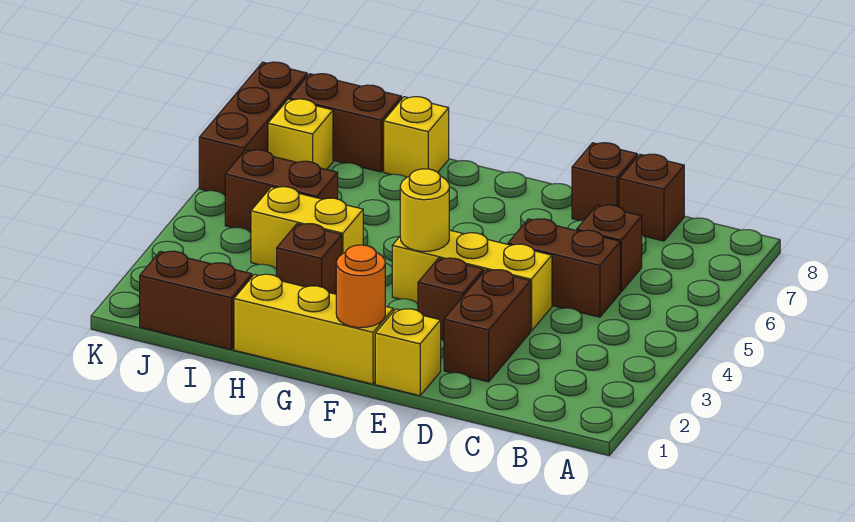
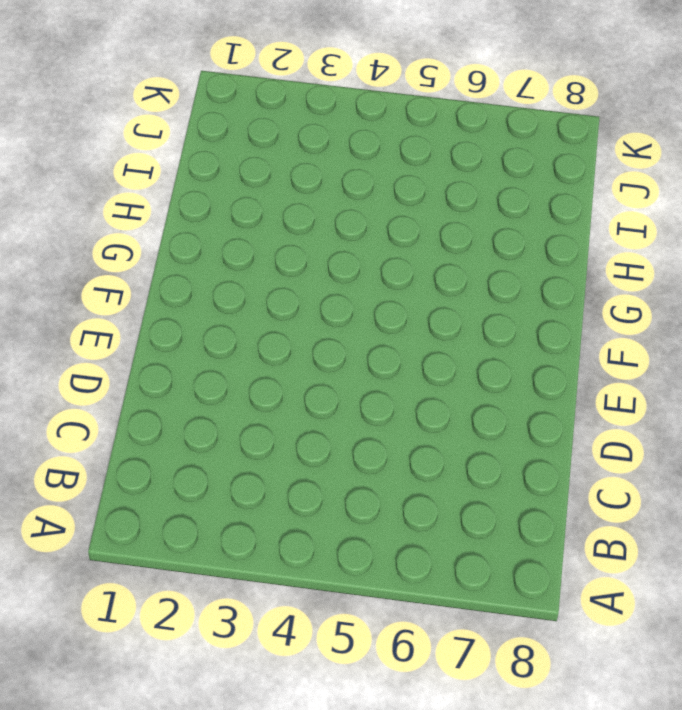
none -> brown 1x2 brick [508,219,620,317]
none -> brown 1x1 brick [577,205,642,292]
none -> brown 1x1 brick [619,154,684,241]

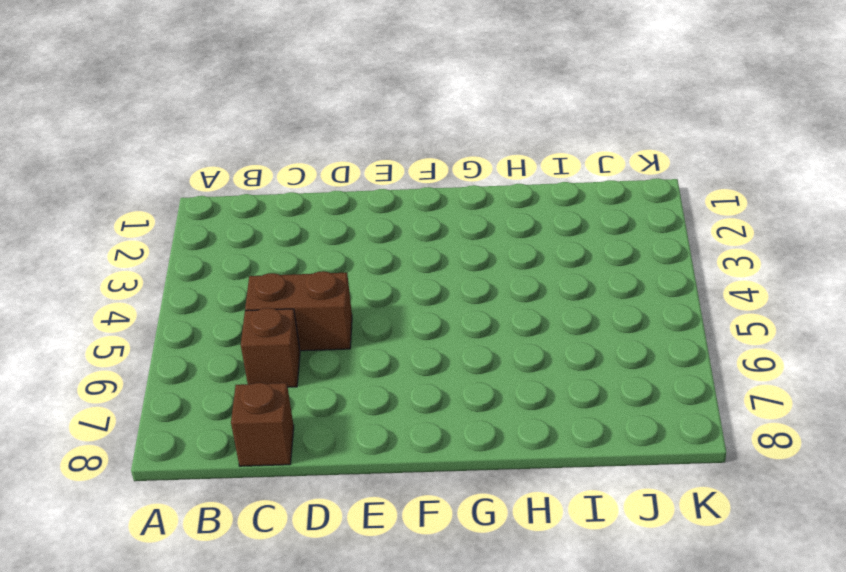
none -> brown 1x2 brick [444,270,530,382]
none -> yellow 1x3 brick [392,230,552,331]
none -> brown 1x1 brick [572,143,637,221]

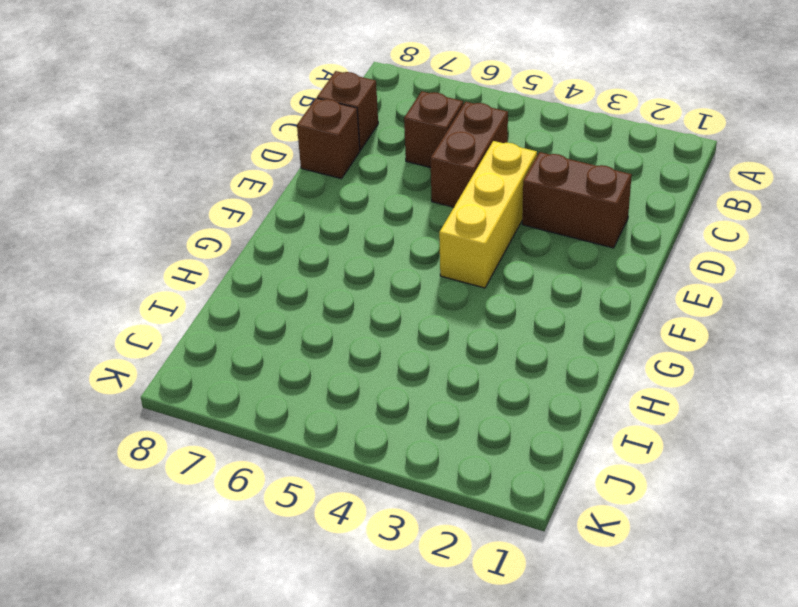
none -> yellow 1x1 brick [375,309,441,396]
none -> brown 1x1 brick [418,258,483,340]
none -> yellow 1x3 brick [234,274,393,384]

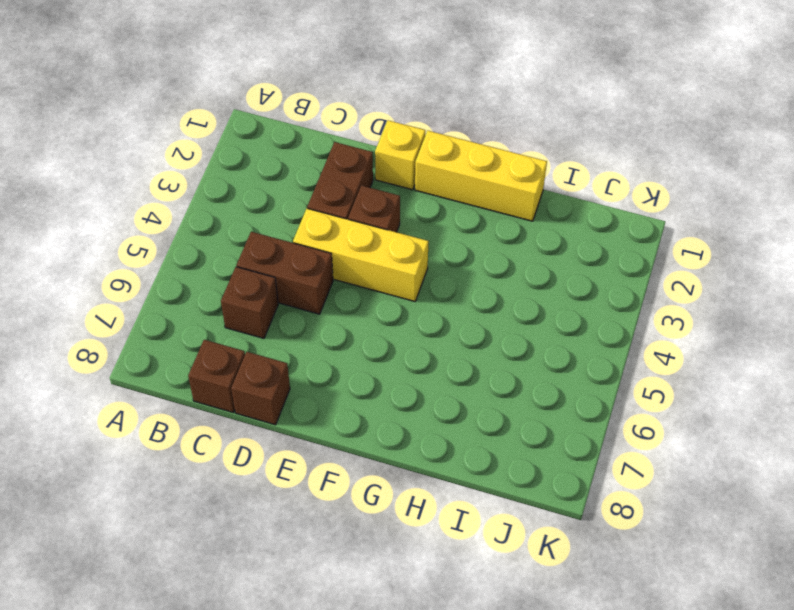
none -> brown 1x1 brick [277,224,342,294]
none -> yellow 1x2 brick [251,187,363,269]
none -> yellow 1x1 brick [384,97,449,177]

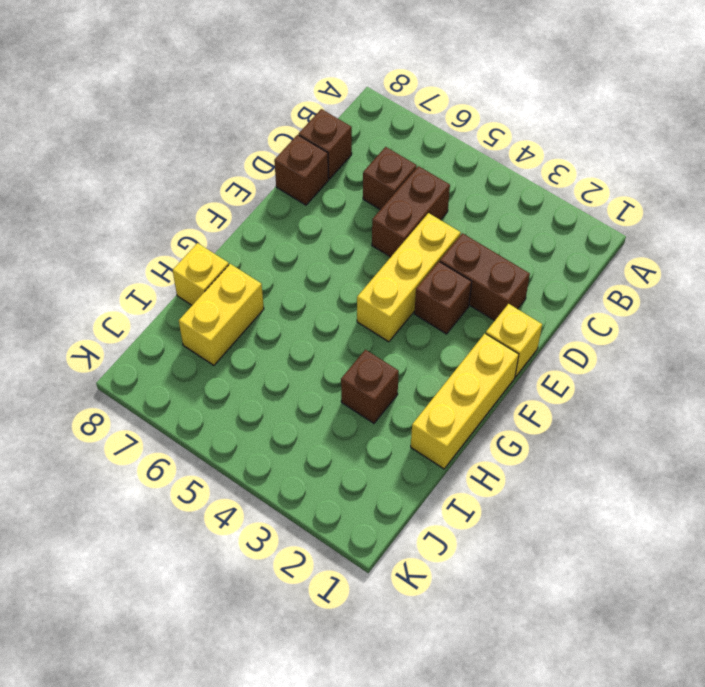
yellow 1x2 brick [179,264,264,365] -> yellow 1x2 brick moved to [251,187,363,269]
none -> brown 1x2 brick [140,251,252,350]
none -> brown 1x2 brick [225,150,338,232]
none -> brown 1x2 brick [289,74,402,172]

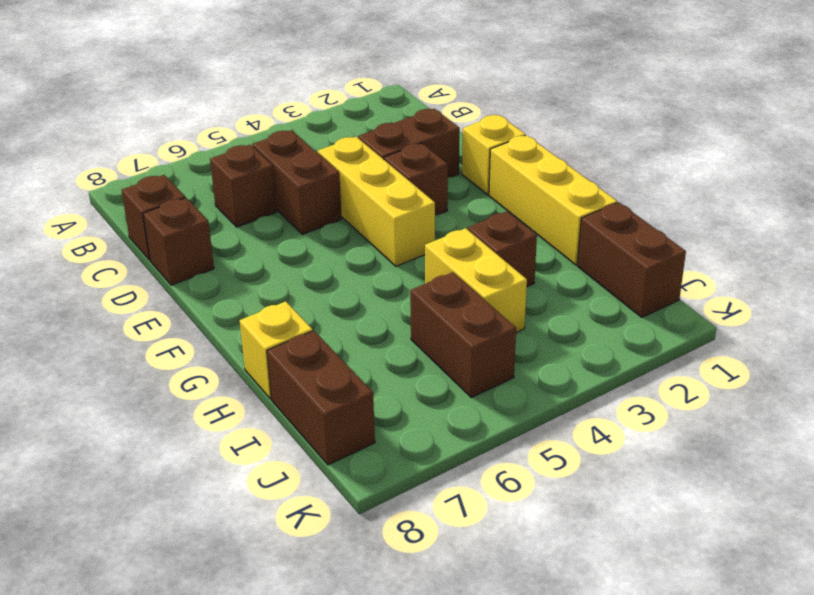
none -> yellow 1x1 brick [268,99,333,170]
none -> brown 1x3 brick [199,62,307,195]
none -> orange 1x1 round brick [336,245,385,328]

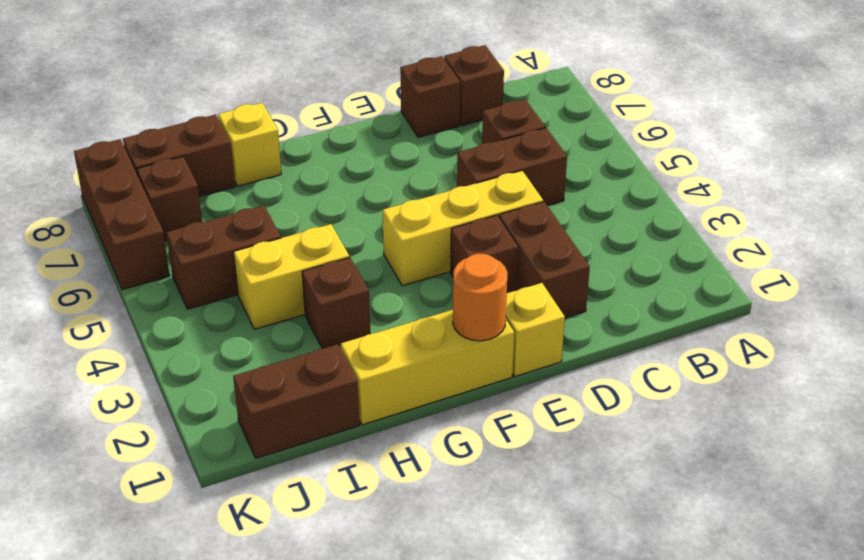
brown 1x1 brick [137,156,202,241] -> yellow 1x1 brick [268,99,333,170]
none -> yellow 1x1 round brick [400,169,449,251]

